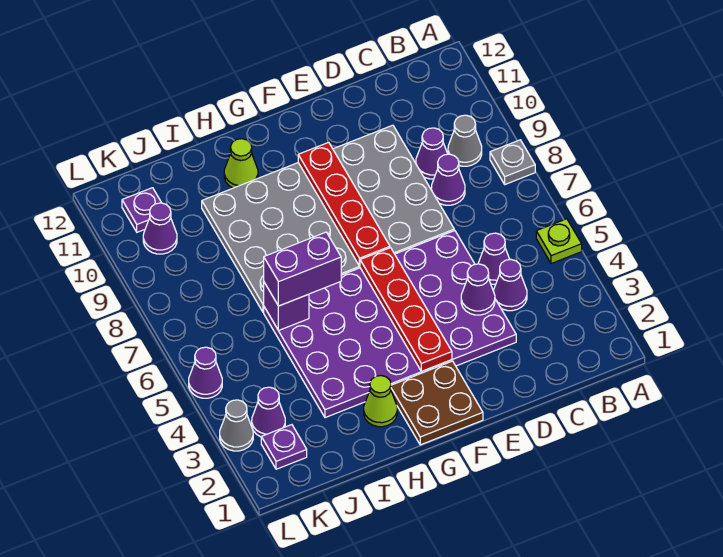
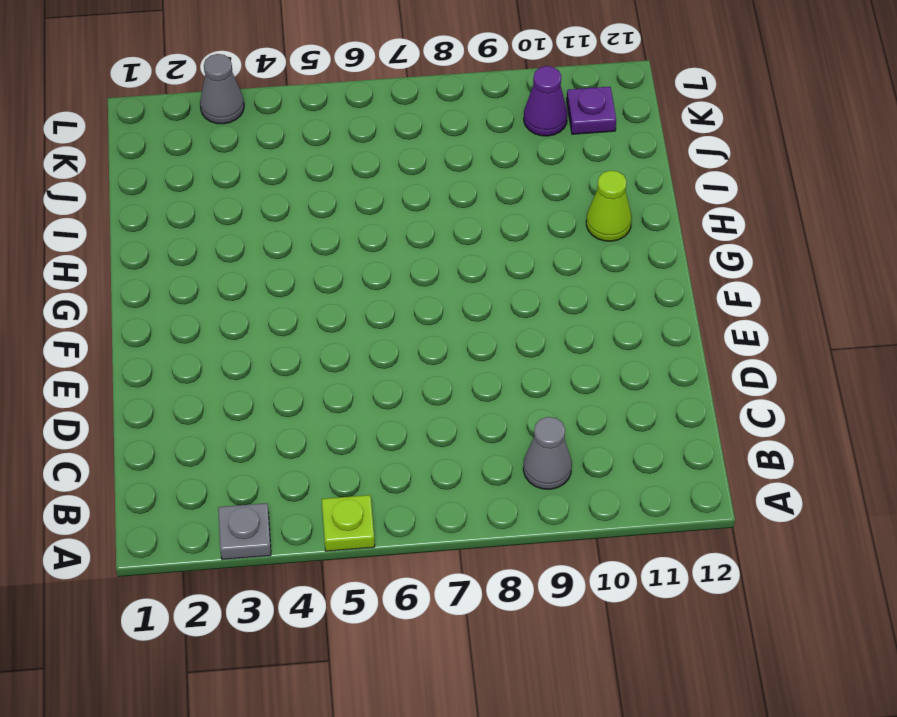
grey 1x1 plate [218,503,271,560] -> grey 1x1 plate moved to [490,140,535,184]
none -> purple 1x1 cone [493,260,527,311]
none -> purple 1x1 cone [478,233,510,284]
none -> purple 1x1 cone [431,154,465,205]

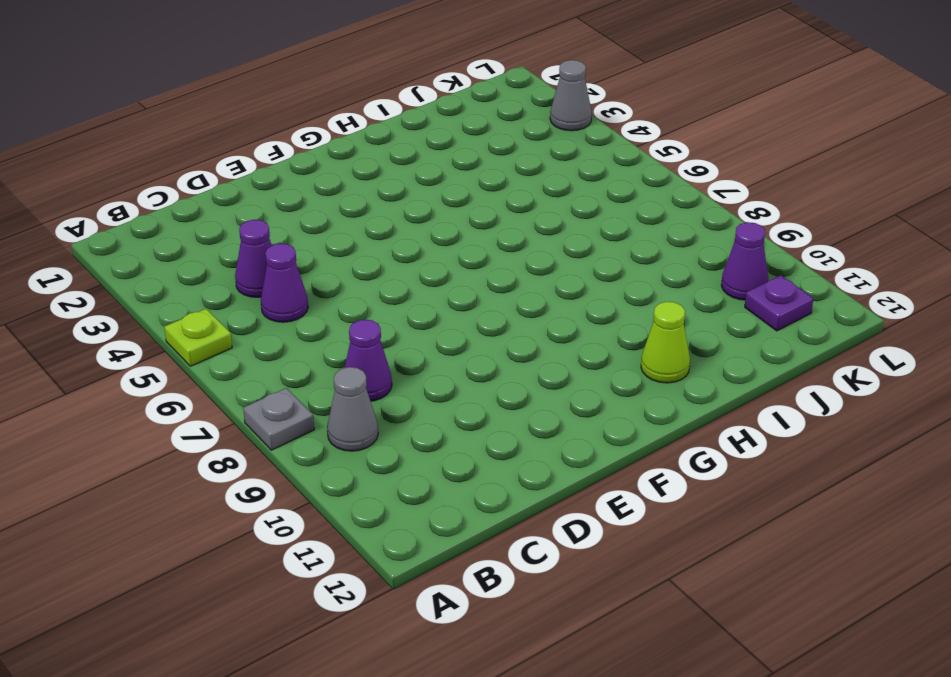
none -> purple 1x1 cone [416,128,447,179]
none -> purple 4x6 plate [264,230,516,418]
none -> grey 4x6 plate [202,125,454,312]

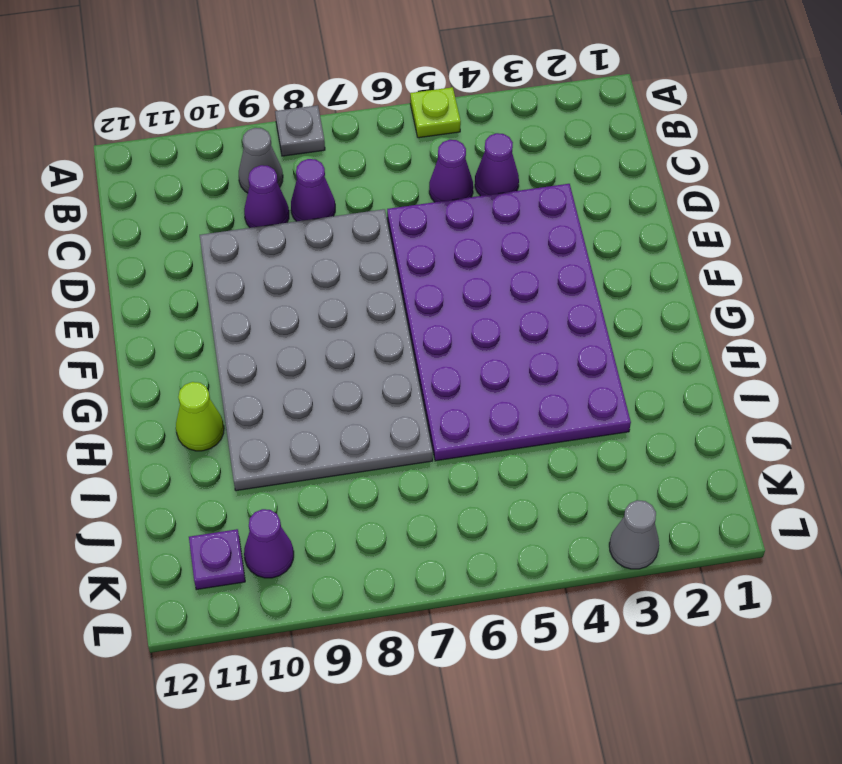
none -> brown 2x2 plate [391,361,483,445]
none -> lime 1x1 cone [364,376,397,427]
none -> purple 1x1 plate [261,425,307,469]

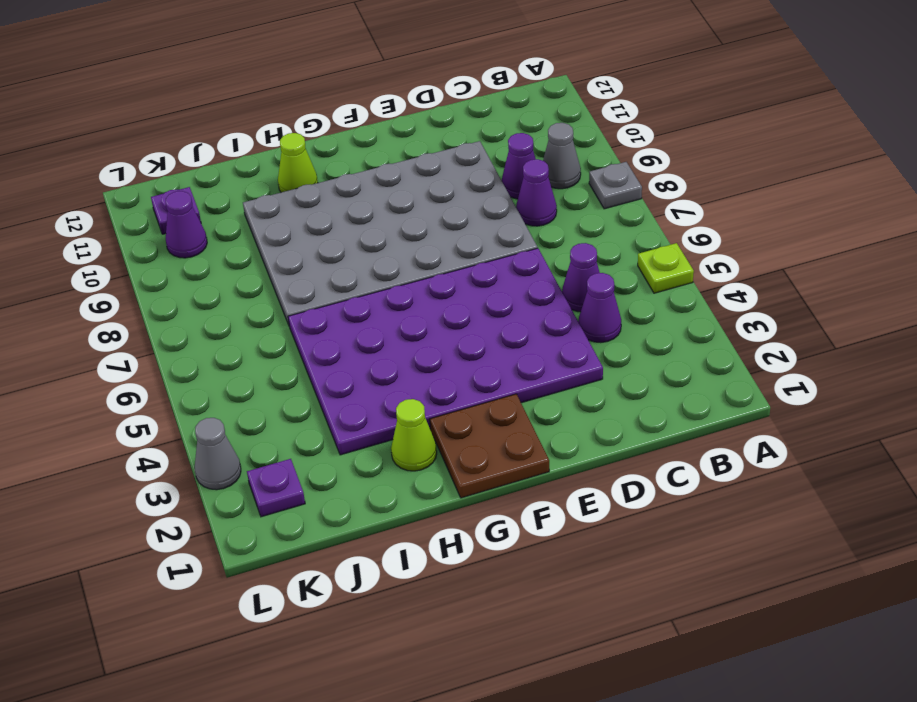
none -> purple 1x1 cone [252,387,285,437]
none -> purple 1x1 cone [189,347,222,398]
none -> purple 1x1 cone [461,264,495,315]

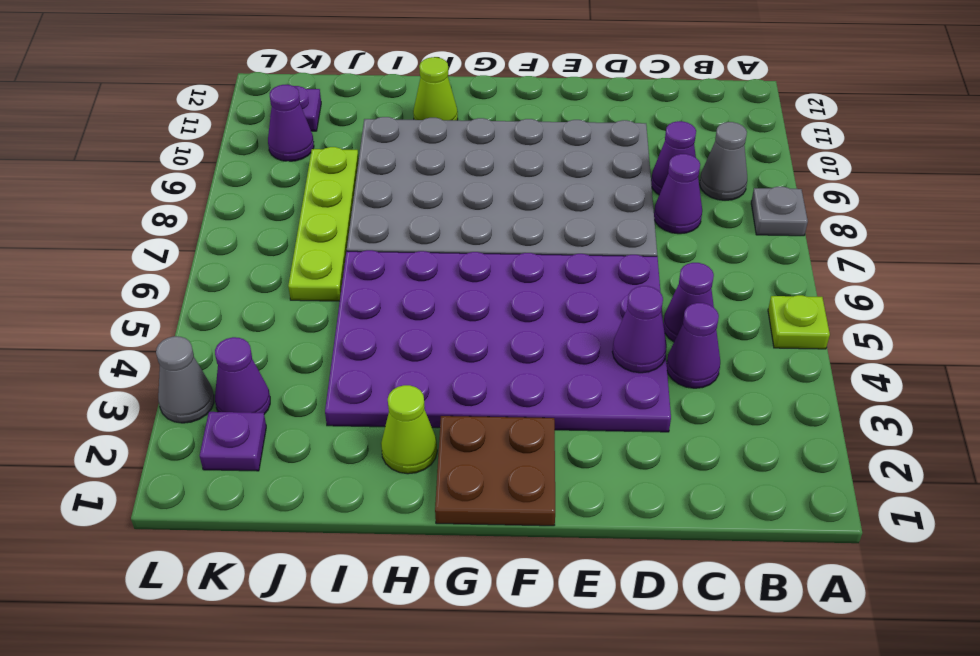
lime 1x4 plate [288,147,359,301] -> none
none -> purple 1x1 cone [189,347,222,398]
none -> red 1x4 plate [360,248,452,371]
none -> red 1x4 plate [298,142,390,266]

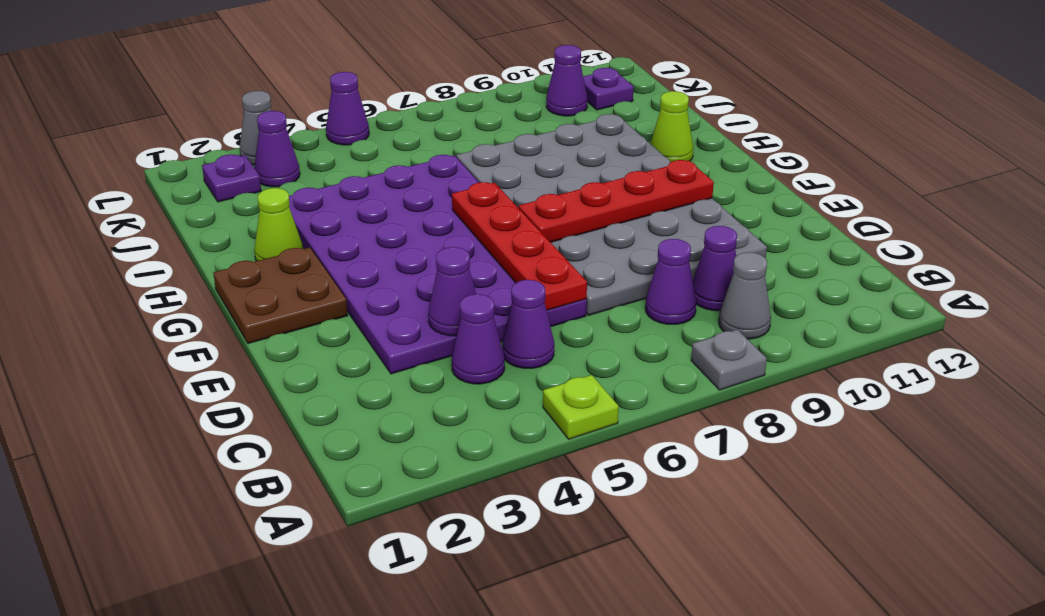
red 1x4 plate [452,182,587,310] -> red 1x4 plate turned to [360,248,452,371]
none -> purple 1x1 brick [264,283,309,331]
none -> purple 1x2 brick [264,232,341,306]

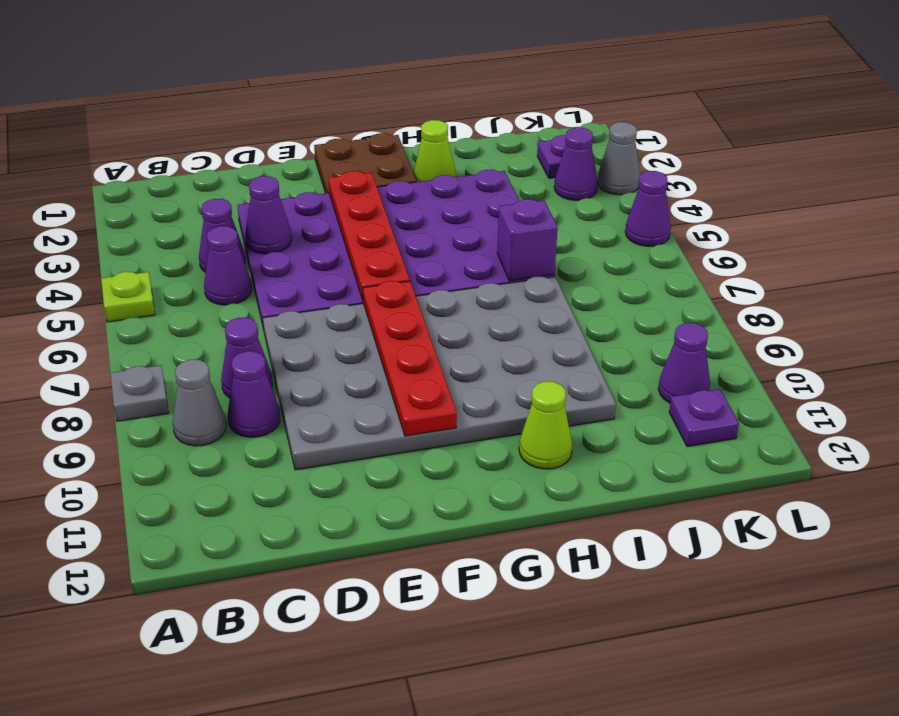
none -> purple 1x2 brick [264,232,341,306]

